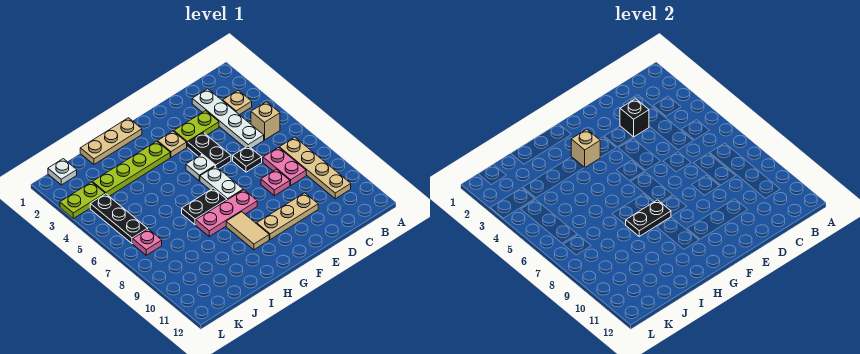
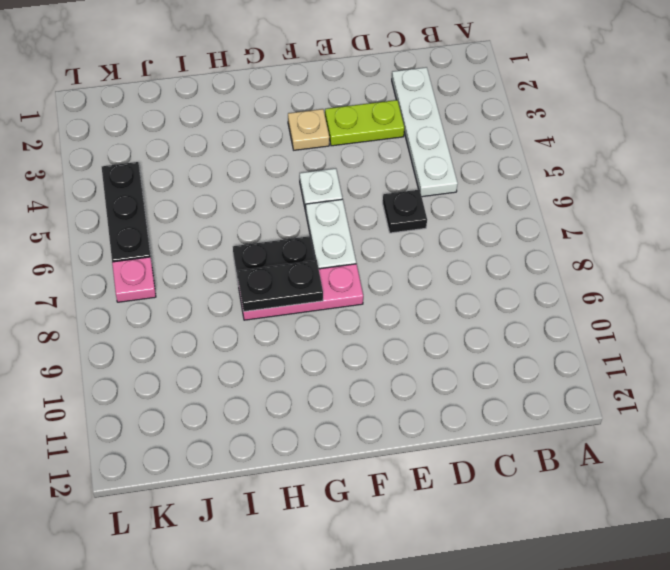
none -> tan 1x1 plate [223,90,252,115]
none -> tan 1x1 brick [251,102,280,140]
none -> tan 1x4 plate [279,137,351,199]

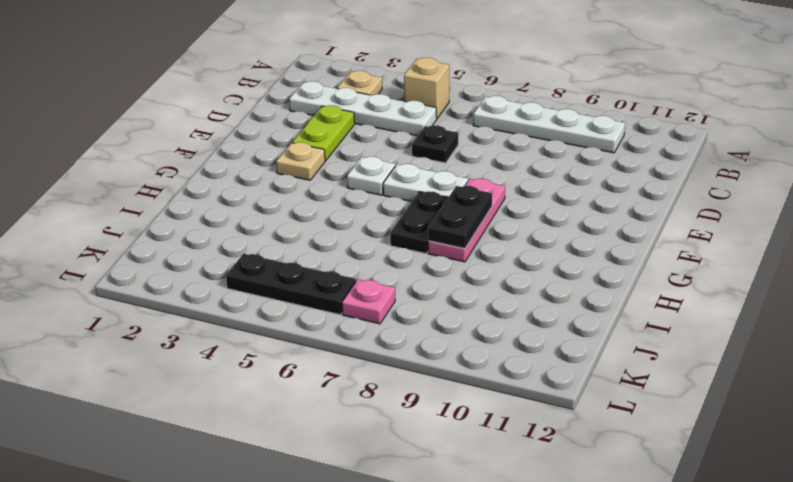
white 1x4 plate [473,96,625,153] -> tan 1x4 plate [279,137,351,199]
none -> pink 1x2 plate [263,147,306,185]
none -> pink 1x1 plate [261,169,290,196]
none -> tan 1x3 plate [257,193,318,240]

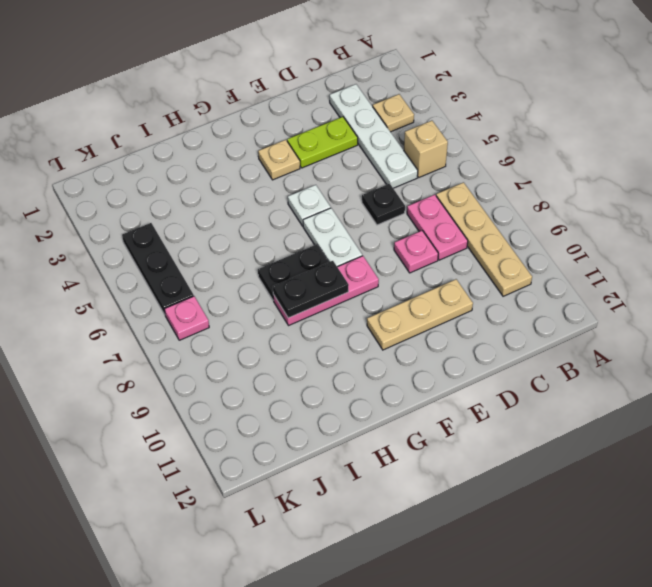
none -> black 1x2 plate [188,133,231,169]
none -> tan 1x3 plate [80,118,142,164]
none -> lime 1x4 plate [92,141,170,196]

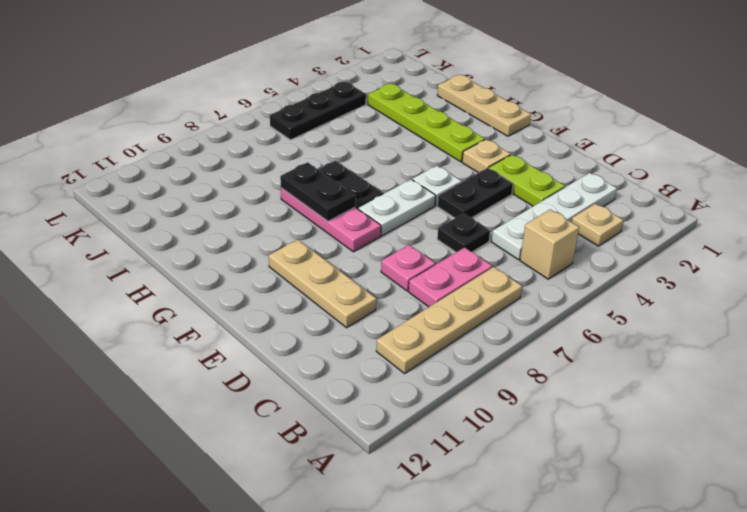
none -> tan 1x2 tile [226,212,269,250]
none -> white 1x1 plate [48,159,77,185]
none -> lime 1x2 plate [60,182,105,219]

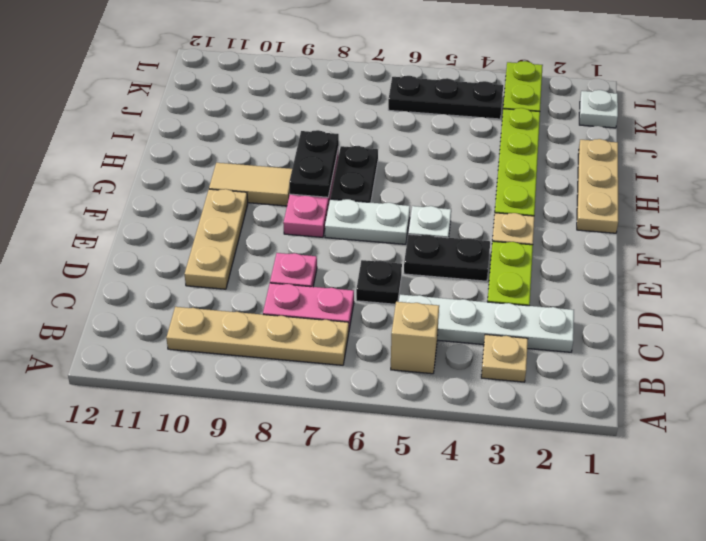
none -> pink 1x1 plate [133,229,162,255]
none -> black 1x1 brick [620,99,649,137]
none -> tan 1x1 brick [571,129,600,167]

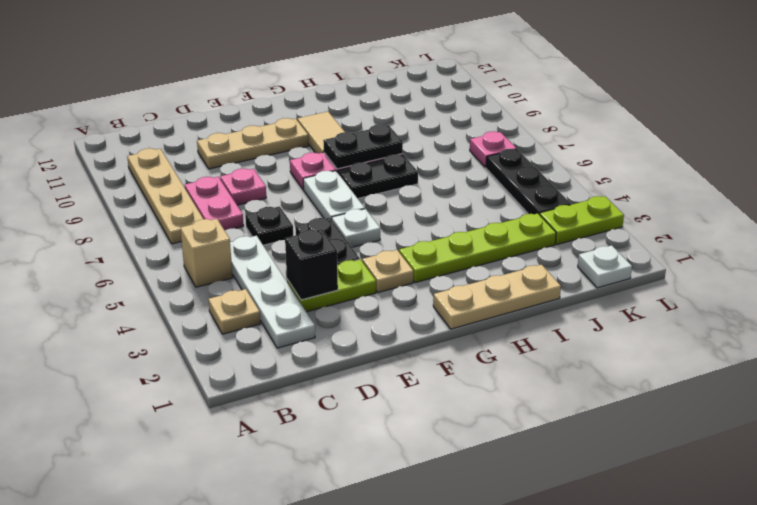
none -> tan 1x1 brick [571,129,600,167]

